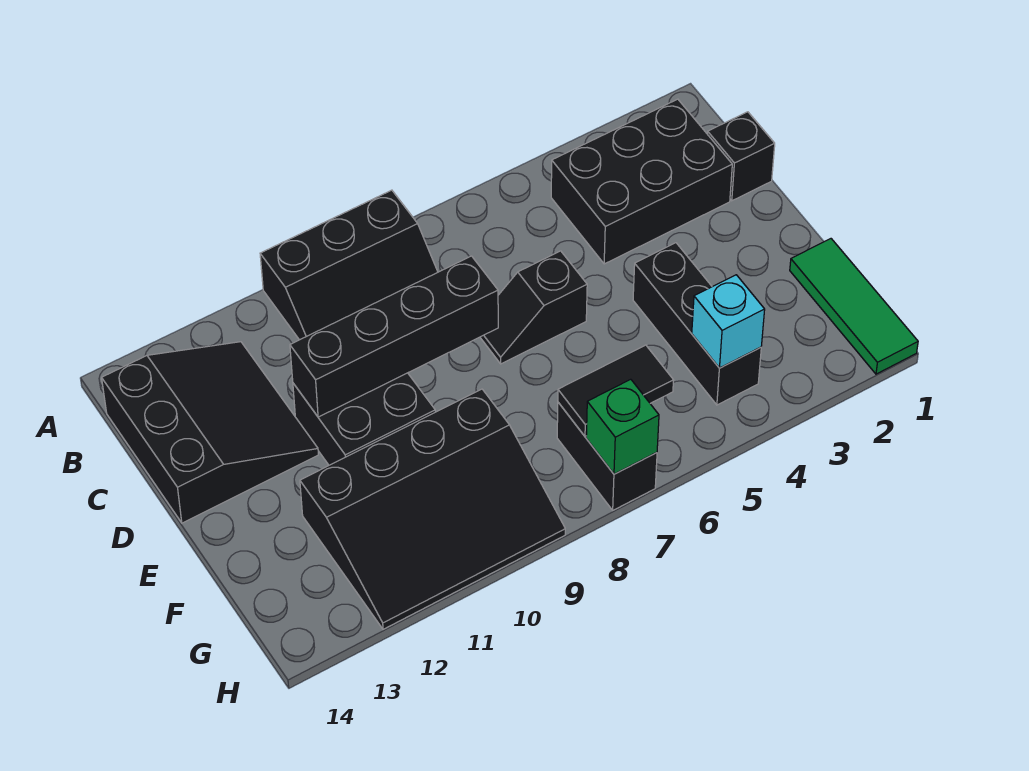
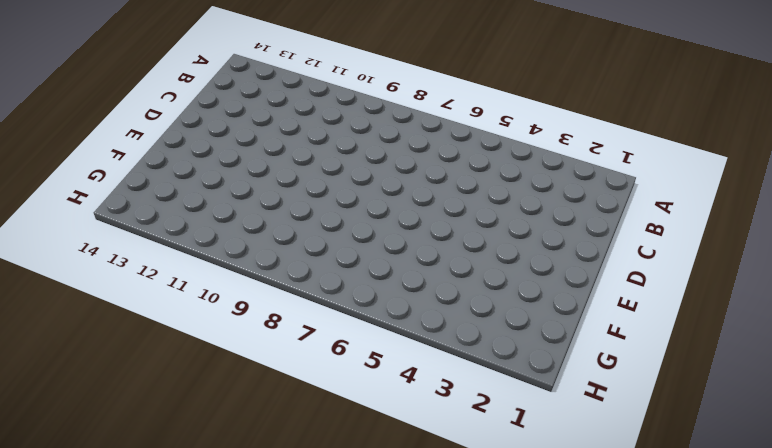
none -> black 2x3 slope [260,190,438,340]
none -> black 2x3 brick [551,99,732,264]
none -> black 3x3 slope [102,342,318,523]

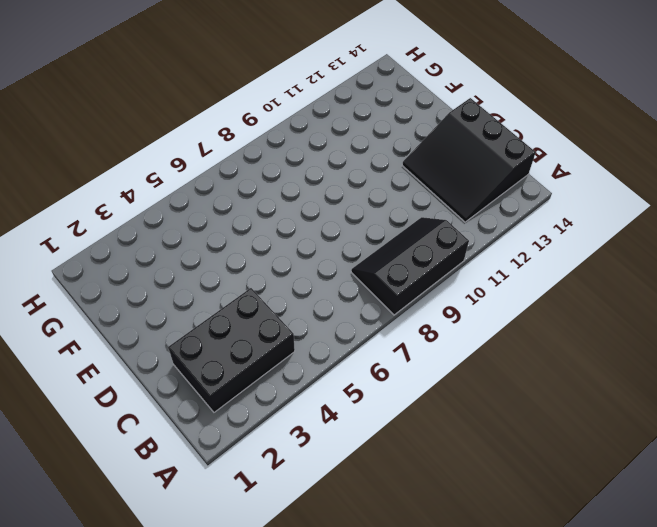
none -> black 1x1 brick [708,112,775,201]
none -> black 1x2 slope [480,251,587,364]
none -> black 2x2 brick [293,373,435,465]

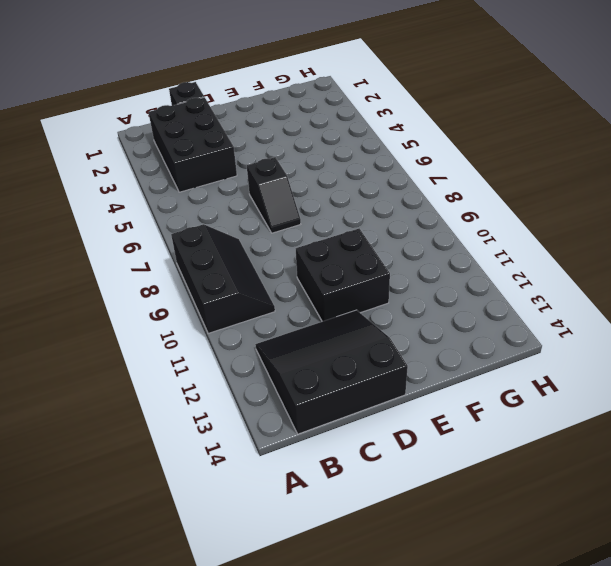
none -> black 1x3 brick [633,243,761,405]
none -> green 1x3 tile [790,239,918,374]
none -> black 3x4 slope [300,389,565,629]

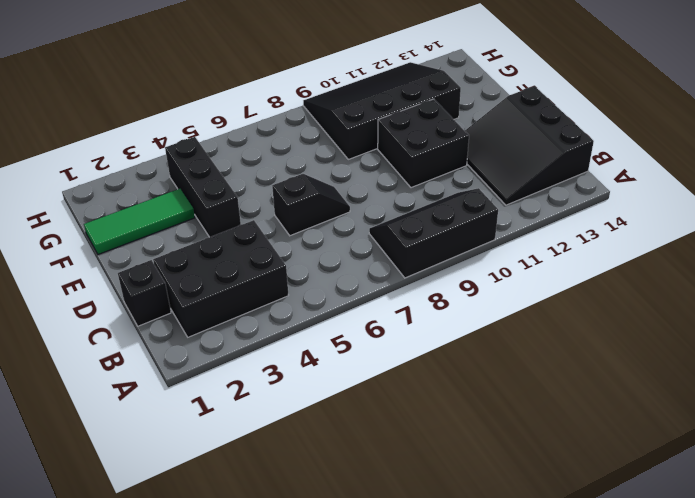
green 1x3 tile [84,189,195,255] -> green 1x3 tile turned to [790,239,918,374]
none -> black 1x2 brick [557,402,657,510]
none -> black 1x4 brick [290,256,498,417]
none -> cyan 1x1 brick [692,275,765,368]

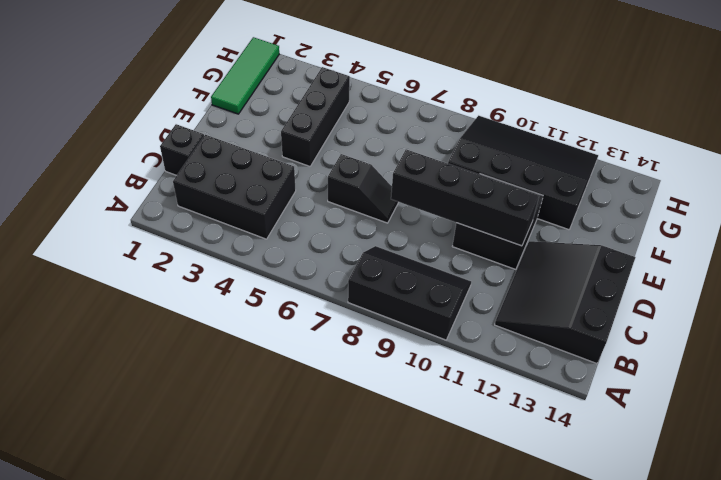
none -> black 1x2 brick [557,402,657,510]
none -> cyan 1x1 brick [692,275,765,368]
none -> black 1x2 tile [558,345,674,436]

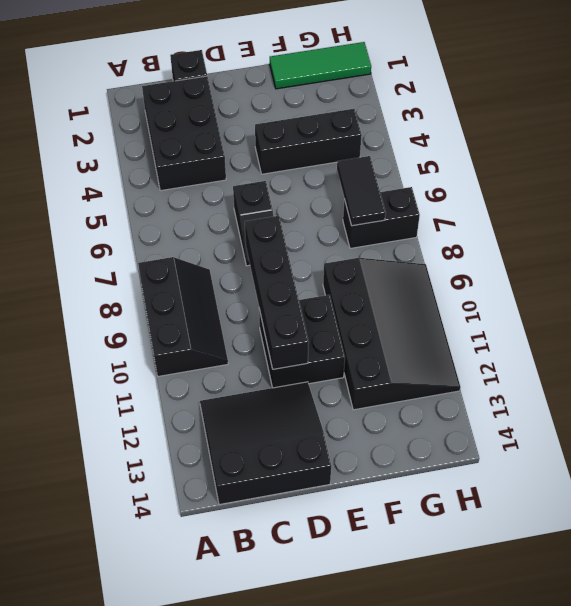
none -> cyan 1x1 brick [692,275,765,368]
none -> green 1x1 brick [586,379,659,474]

